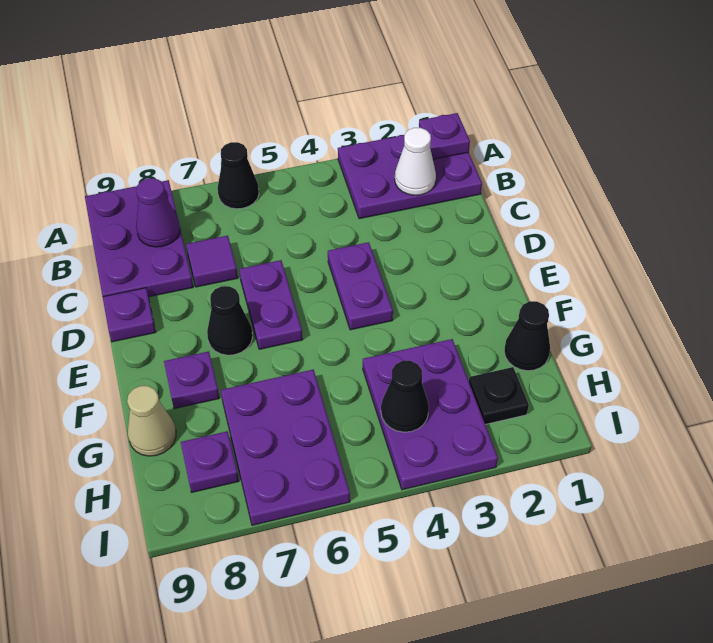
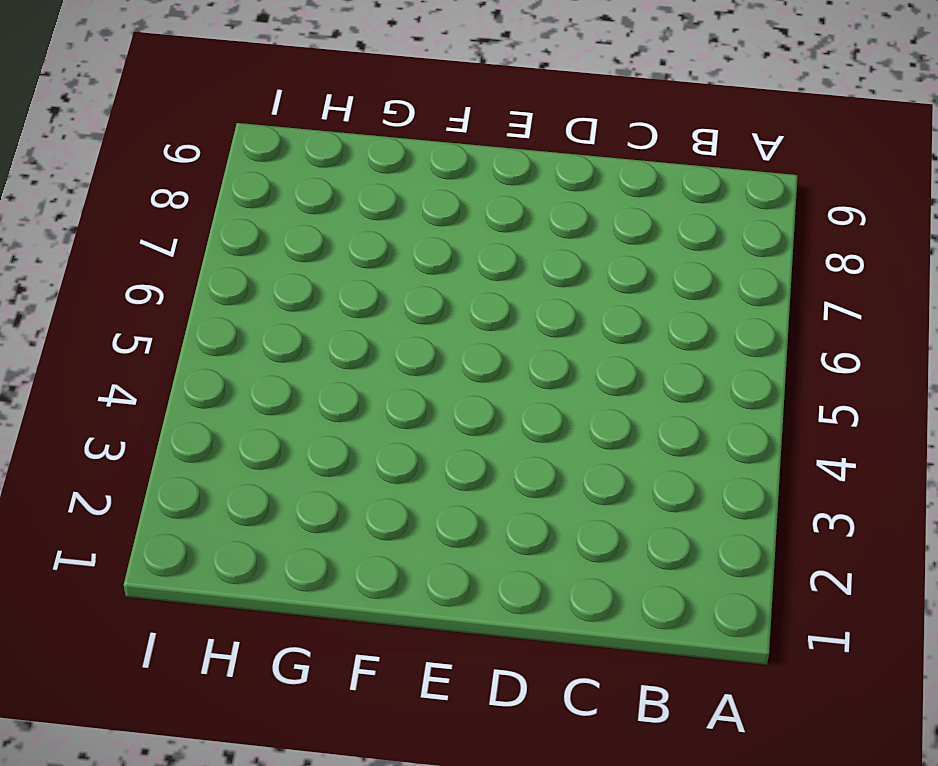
none -> purple 2x3 plate [338,135,482,219]
none -> black 1x1 cone [218,142,259,209]
none -> purple 2x3 plate [85,180,193,297]

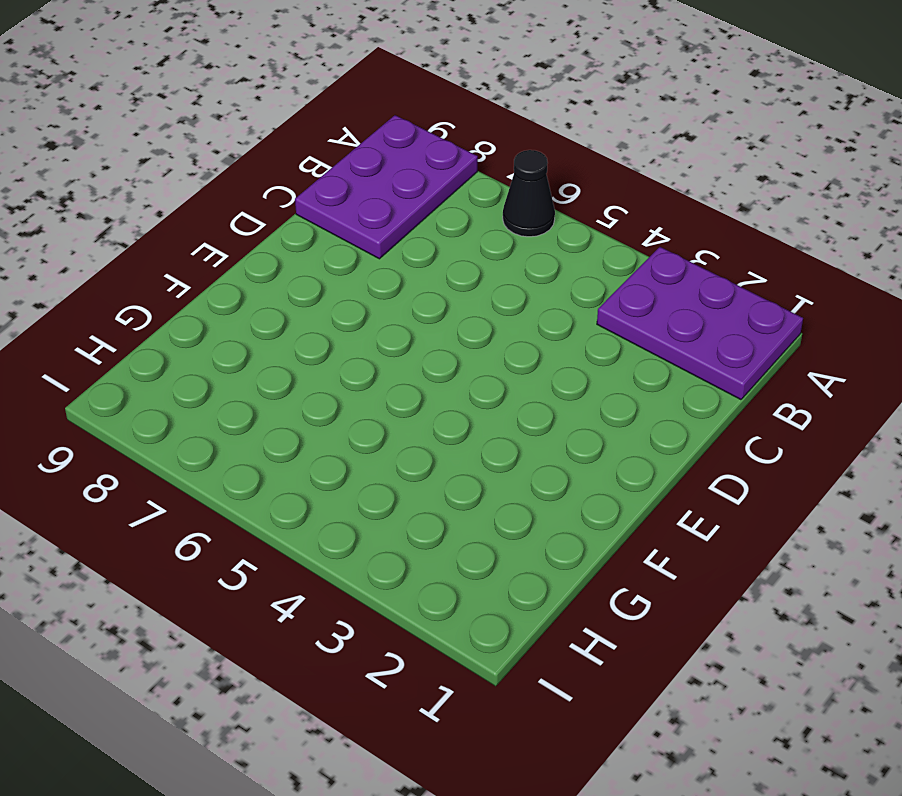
none -> purple 1x1 tile [186,236,238,287]
none -> purple 1x2 plate [328,242,393,330]
none -> purple 1x2 plate [239,260,303,349]

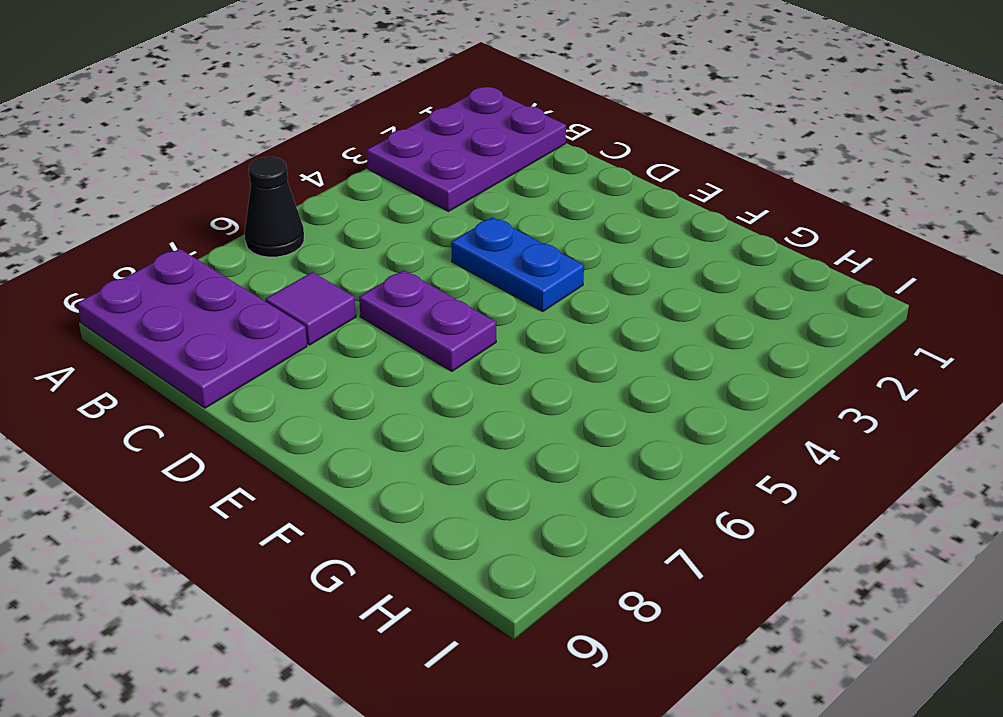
blue 1x2 plate [451,217,584,312] -> purple 1x2 plate [328,242,393,330]
none -> purple 1x1 plate [103,288,156,342]
none -> black 1x1 cone [207,286,252,355]
none -> purple 1x1 plate [164,351,219,409]

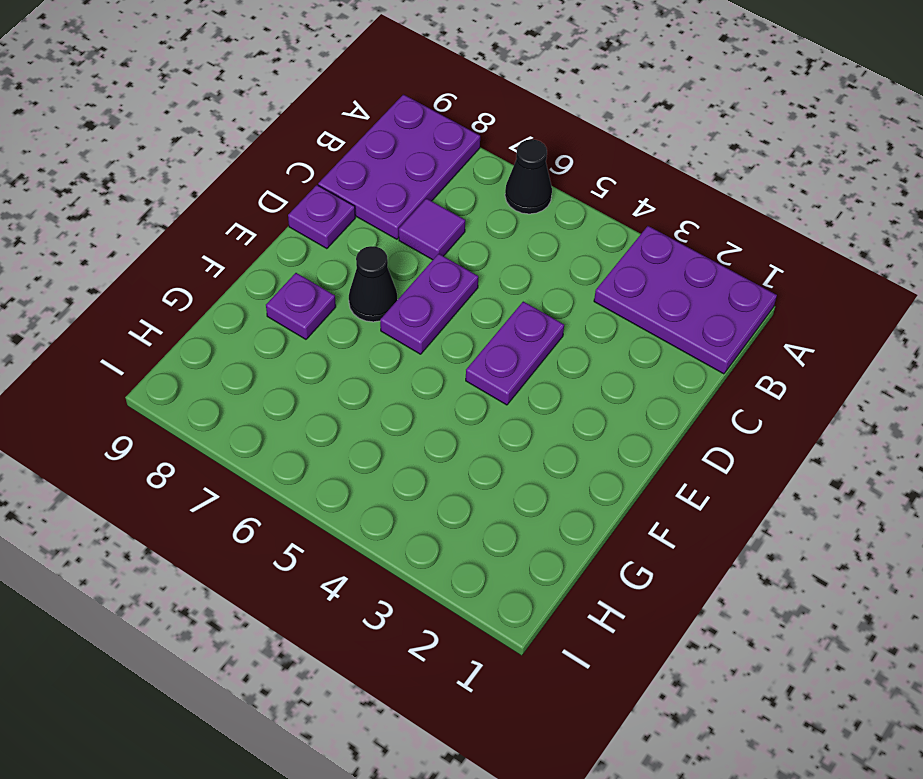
none -> black 1x1 cone [504,301,550,371]
none -> purple 2x3 plate [363,339,498,490]
none -> purple 2x3 plate [221,370,350,525]

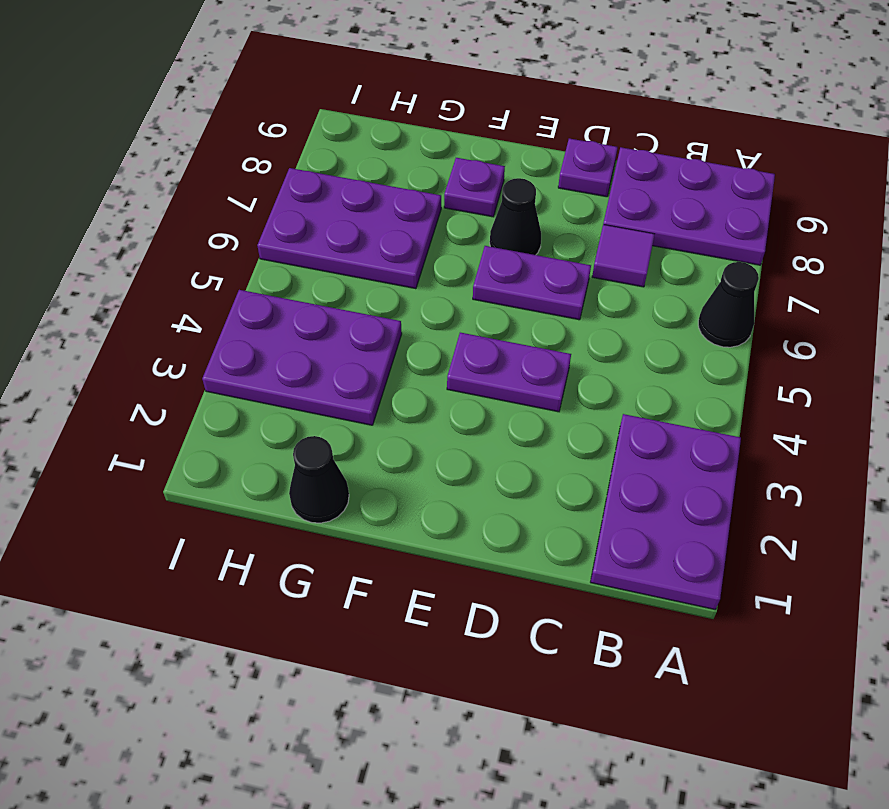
none -> tan 1x1 cone [127,386,176,456]
none -> black 1x1 plate [469,367,529,424]
none -> purple 1x1 plate [181,431,239,492]

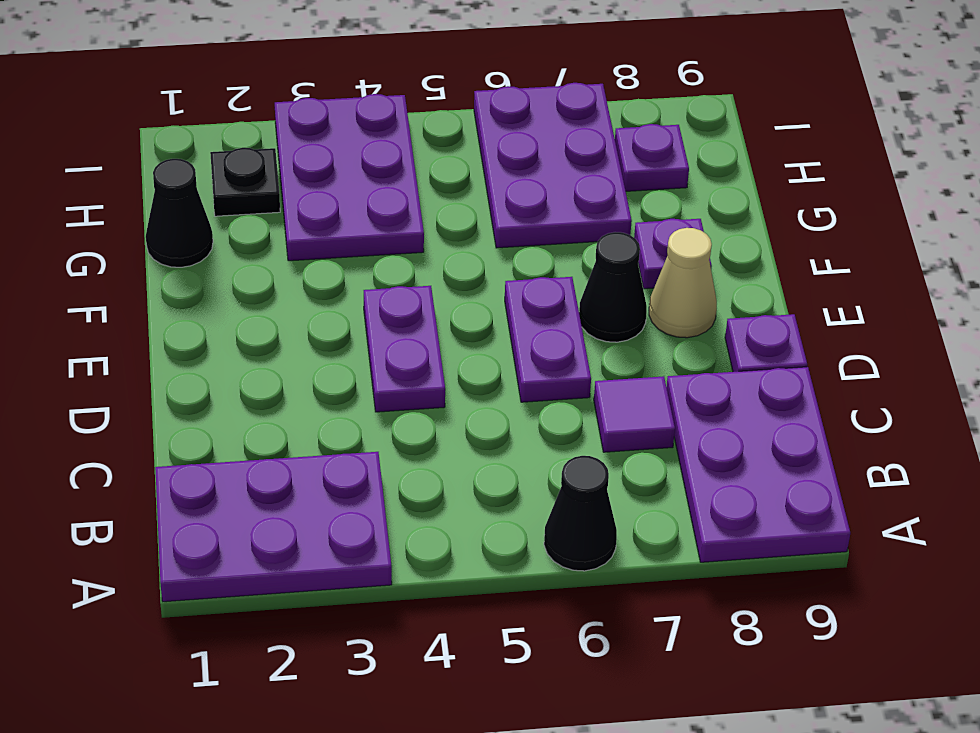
tan 1x1 cone [649,228,717,338] -> tan 1x1 cone moved to [127,386,176,456]
none -> purple 1x1 plate [419,113,470,159]
none -> white 1x1 cone [395,128,436,195]
none -> purple 1x1 cone [136,178,180,247]

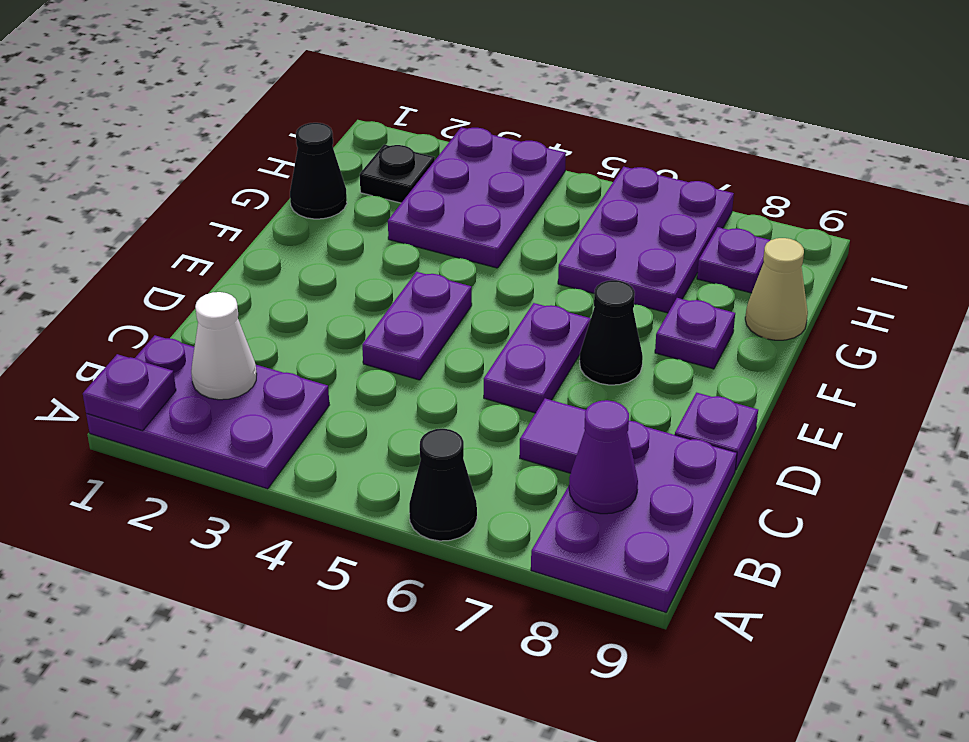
none -> black 1x1 cone [381,361,429,432]

